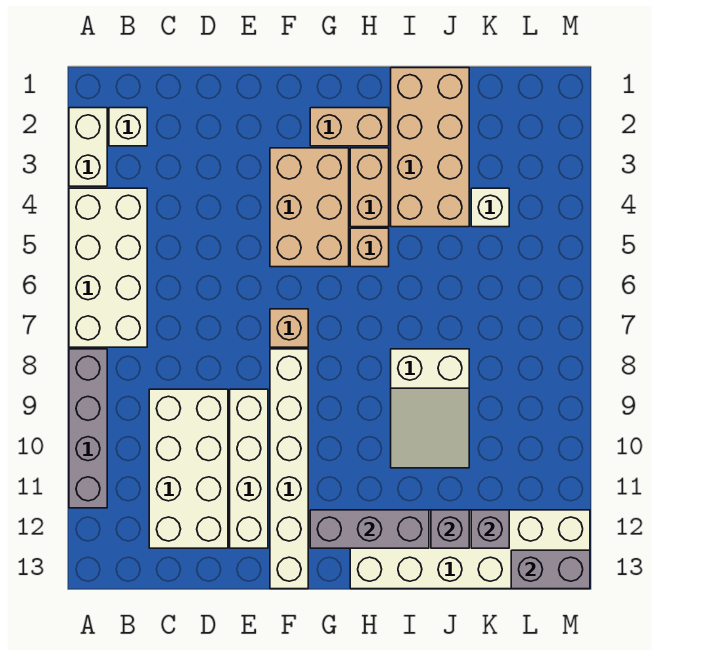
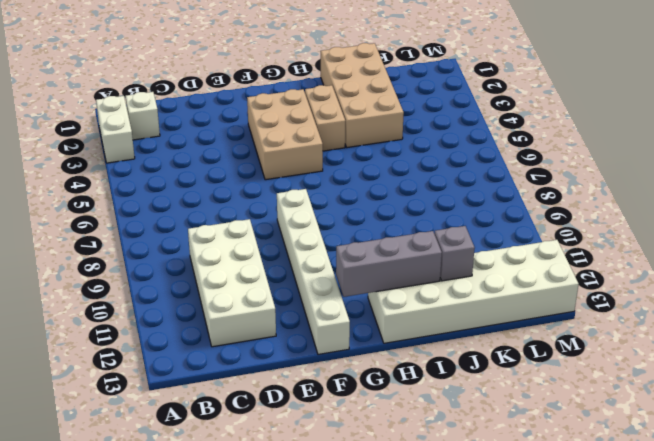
none -> white 2x4 brick [69,188,147,347]
none -> grey 1x4 brick [69,349,107,508]
none -> white 1x4 brick [230,389,268,548]

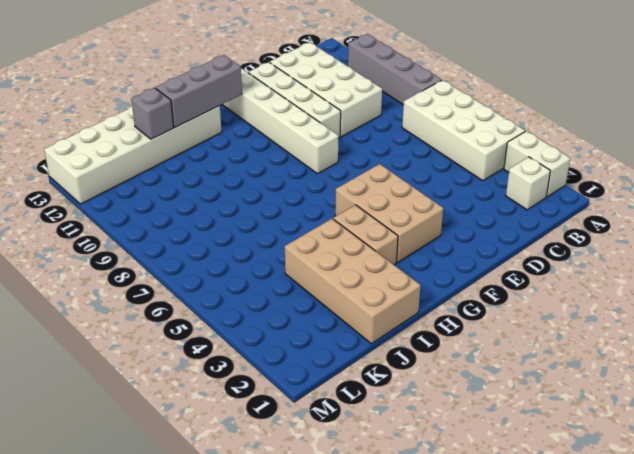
none -> tan 1x1 brick [270,309,308,347]
none -> tan 1x2 brick [310,108,389,146]
none -> tan 1x1 brick [350,228,389,267]

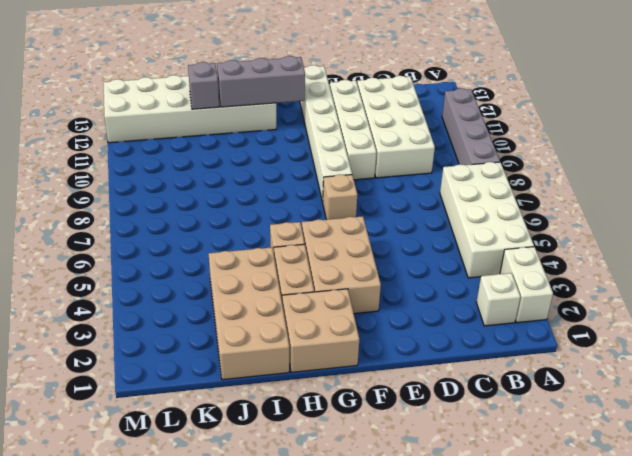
tan 2x2 brick [282,289,359,372] -> tan 1x2 brick [310,108,389,146]
none -> white 2x3 slope [391,349,469,468]
none -> white 1x1 brick [471,188,509,227]
none -> grey 1x1 brick [471,510,509,548]

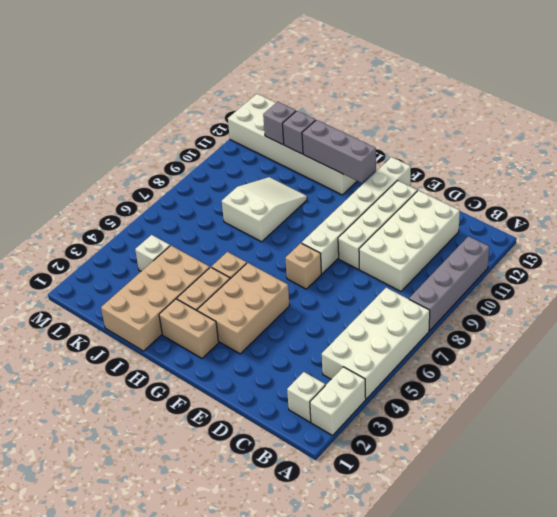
none -> grey 1x2 brick [511,550,590,589]

